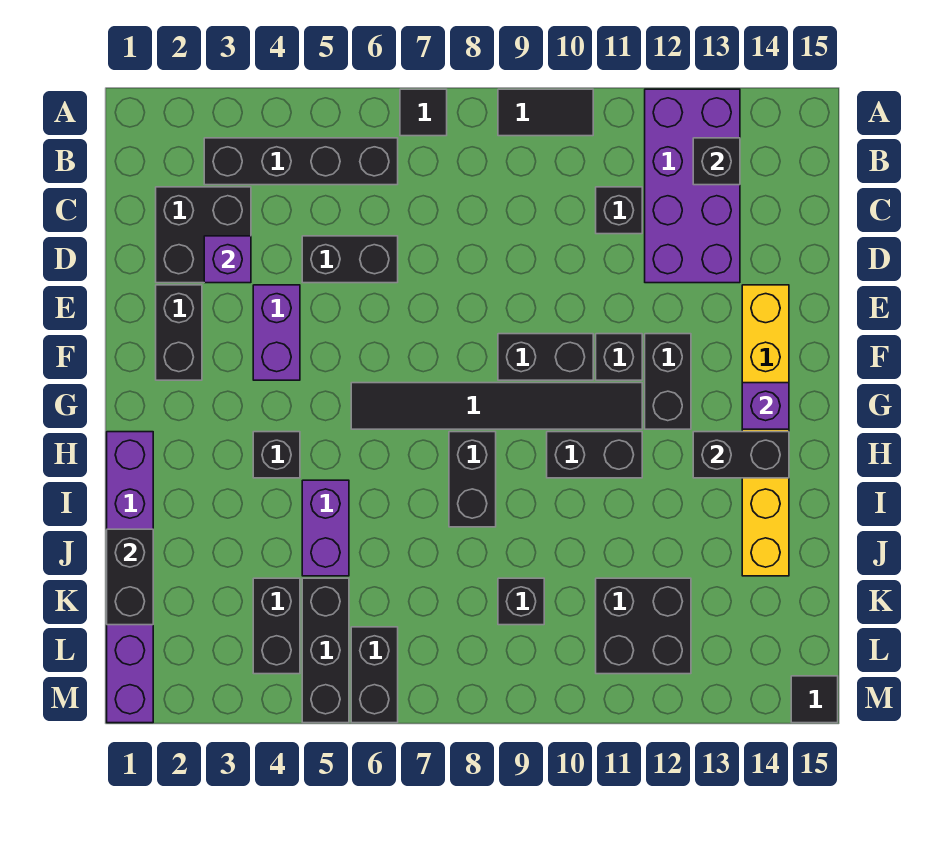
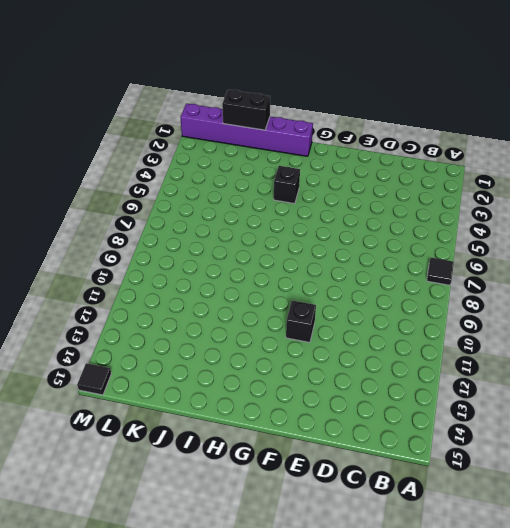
none -> black 1x2 tile [498,89,593,136]
none -> purple 2x4 brick [645,89,740,283]
none -> black 1x4 brick [204,138,398,185]
none -> black 2x2 brick [156,187,251,283]

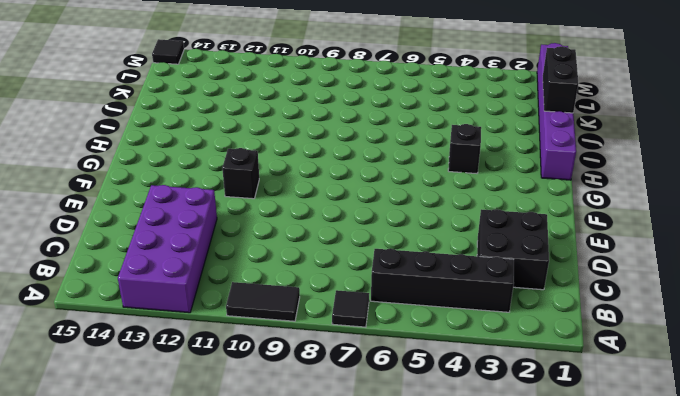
none -> black 1x1 brick [596,187,642,234]
none -> black 1x2 brick [302,236,398,283]
none -> black 1x2 brick [156,285,202,380]
none -> purple 1x2 brick [253,285,300,380]

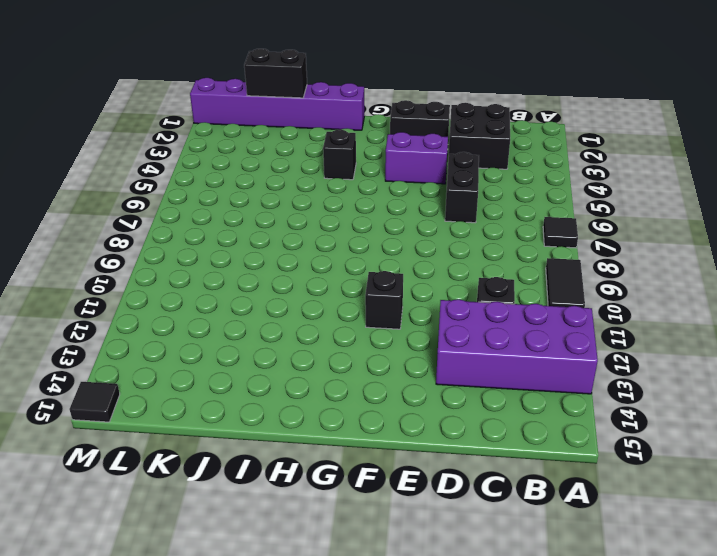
none -> black 1x4 brick [204,138,398,185]
none -> yellow 1x6 brick [742,285,789,576]
none -> black 1x2 brick [498,334,593,380]
none -> black 1x2 brick [645,334,691,429]

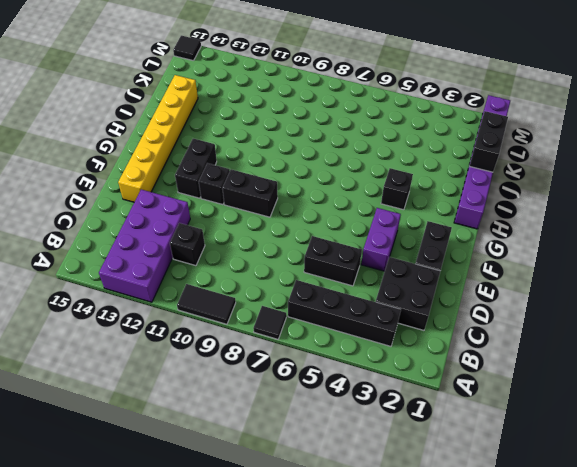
none -> black 1x6 tile [351,383,642,429]
none -> black 1x2 brick [449,432,496,527]
none -> black 1x2 brick [547,432,642,478]
none -> purple 1x2 brick [302,480,349,576]

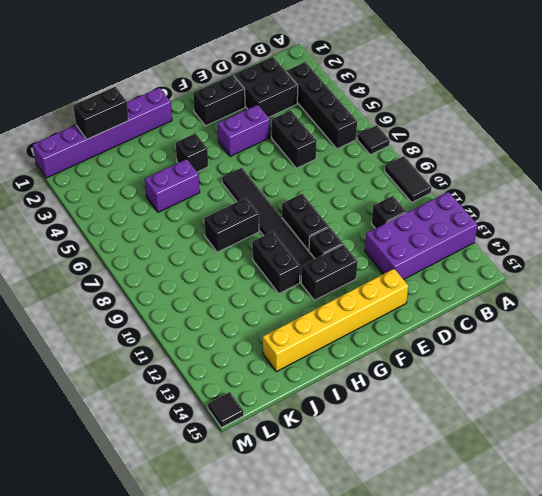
none -> black 1x2 brick [253,578,300,674]
none -> black 1x3 brick [302,578,349,723]
none -> black 1x1 brick [498,578,544,625]
none -> black 2x2 brick [596,578,691,674]

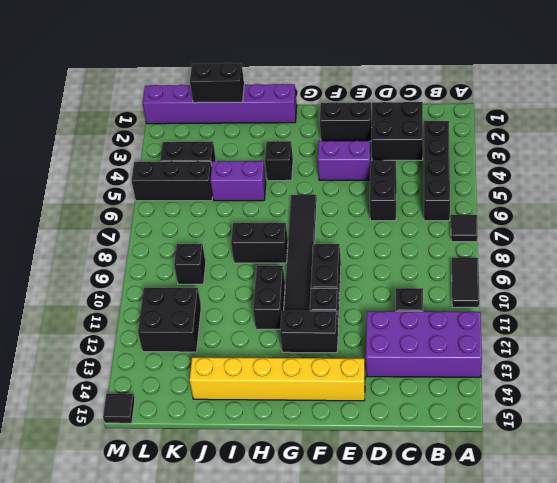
none -> black 1x2 brick [351,627,398,723]
none -> black 1x1 brick [693,138,740,185]
none -> purple 1x1 brick [204,236,251,283]
none -> purple 1x1 brick [742,383,789,429]

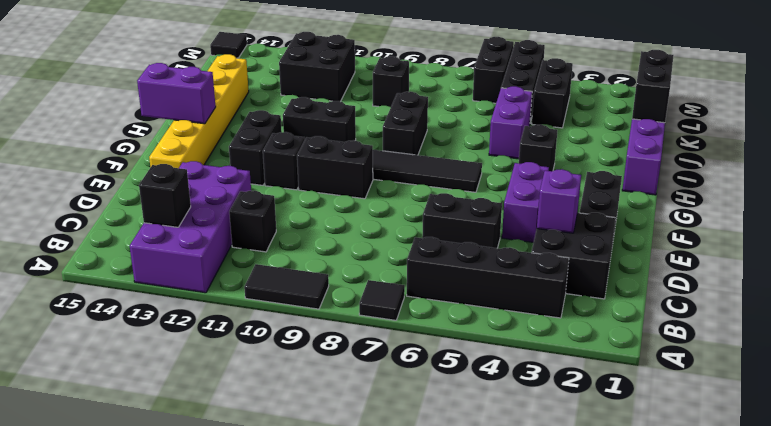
purple 1x2 brick [137,63,216,124] -> purple 1x1 brick [742,383,789,429]
none -> black 1x2 brick [693,432,789,478]

